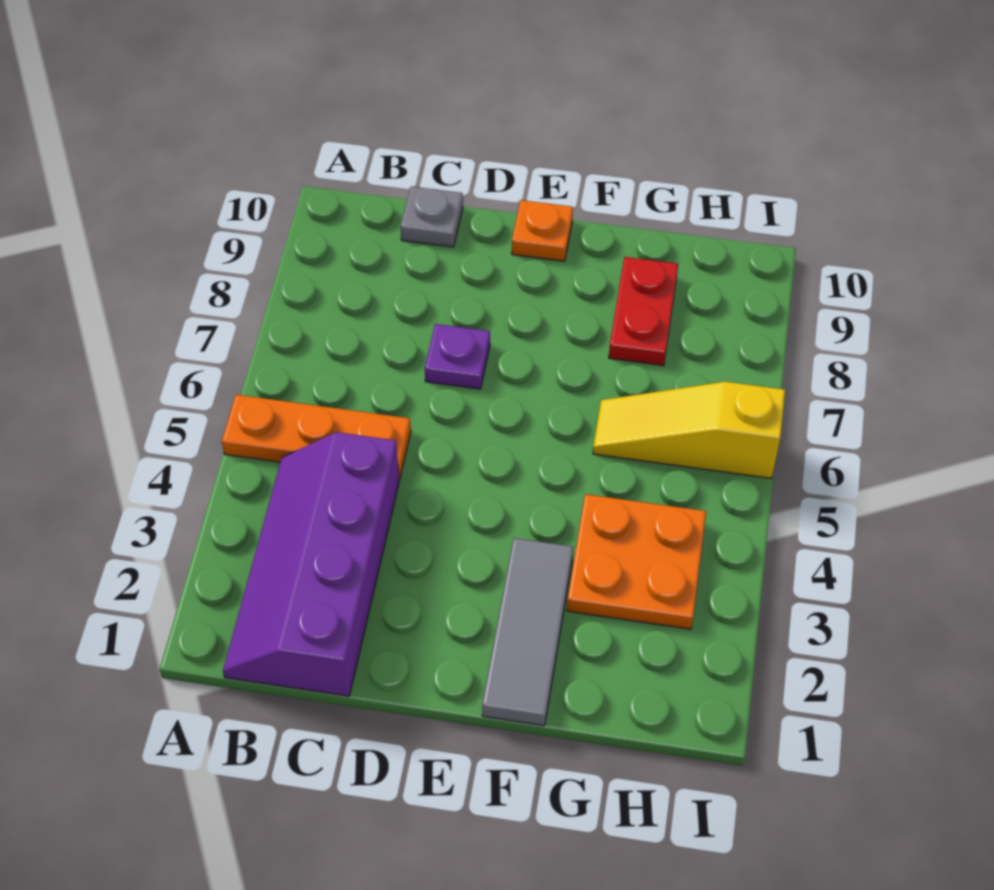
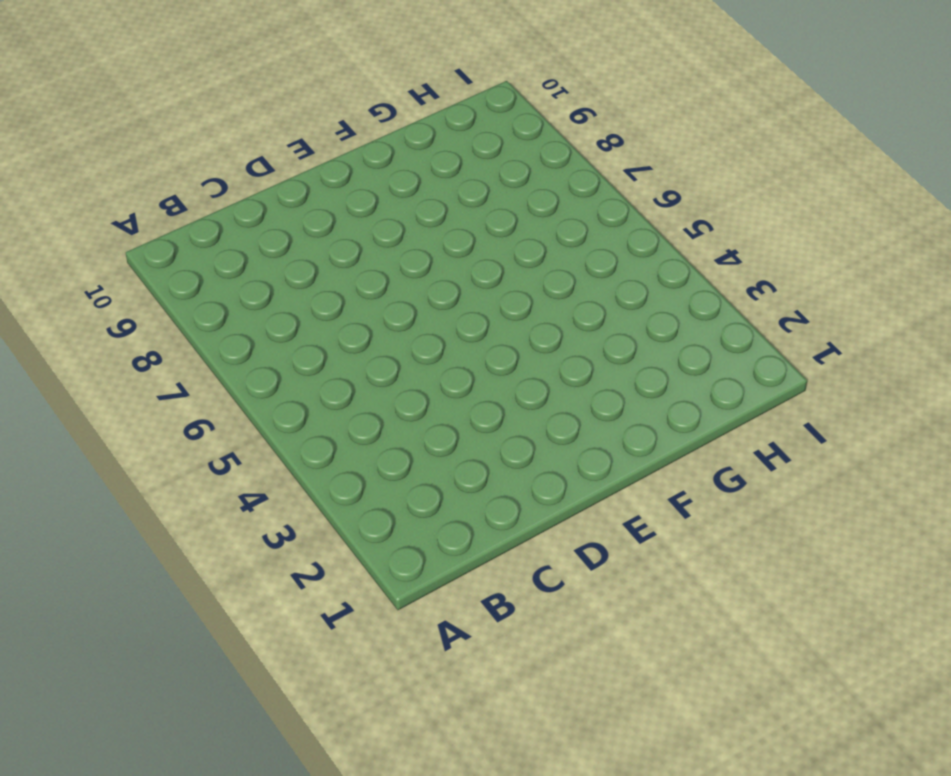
none -> orange 1x3 plate [222,395,411,479]
none -> purple 2x4 slope [223,432,399,696]

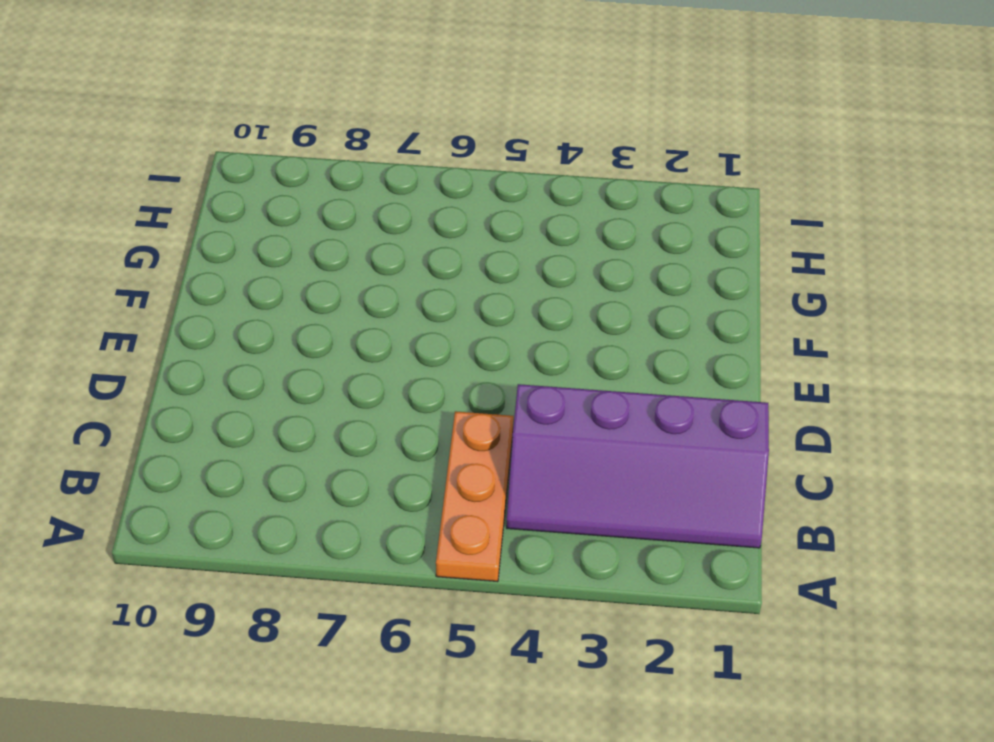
none -> grey 1x1 plate [400,187,463,247]
none -> purple 1x1 plate [425,324,490,389]

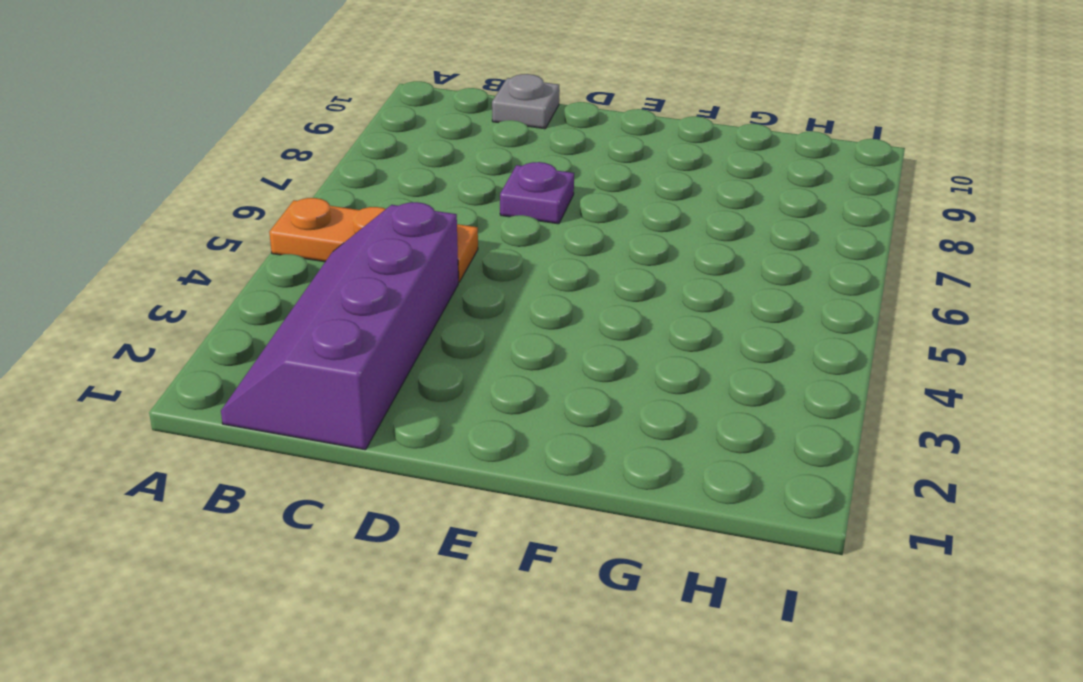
none -> orange 1x1 plate [512,200,573,261]
none -> grey 1x3 tile [482,538,573,726]

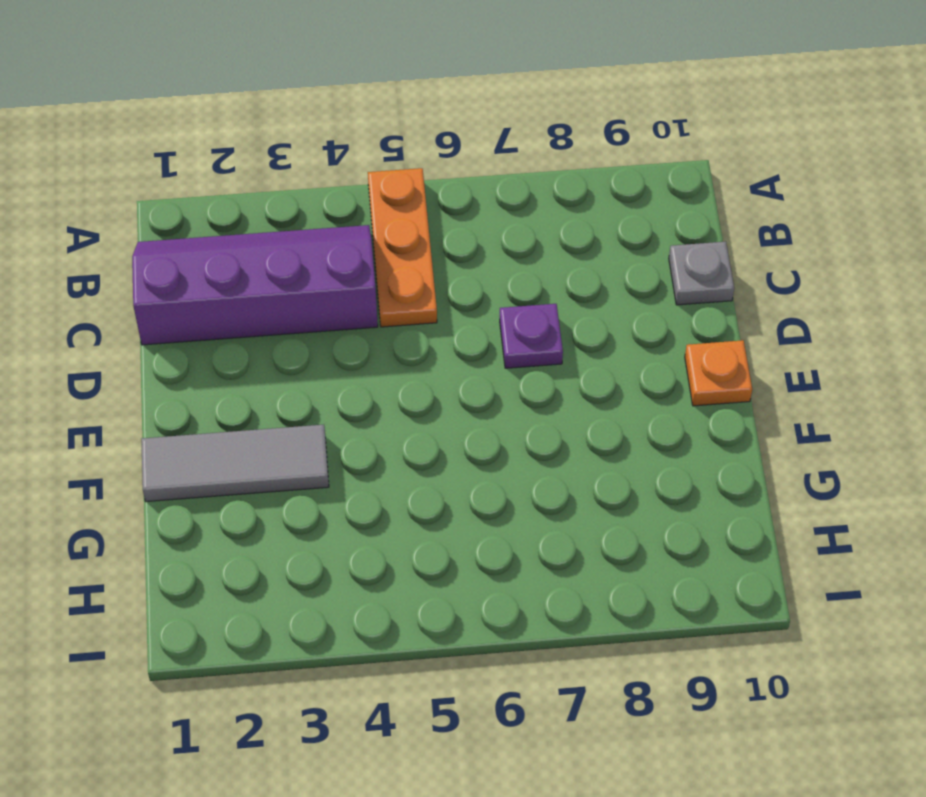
none -> orange 2x2 plate [567,494,706,629]
none -> yellow 1x3 slope [593,382,785,478]

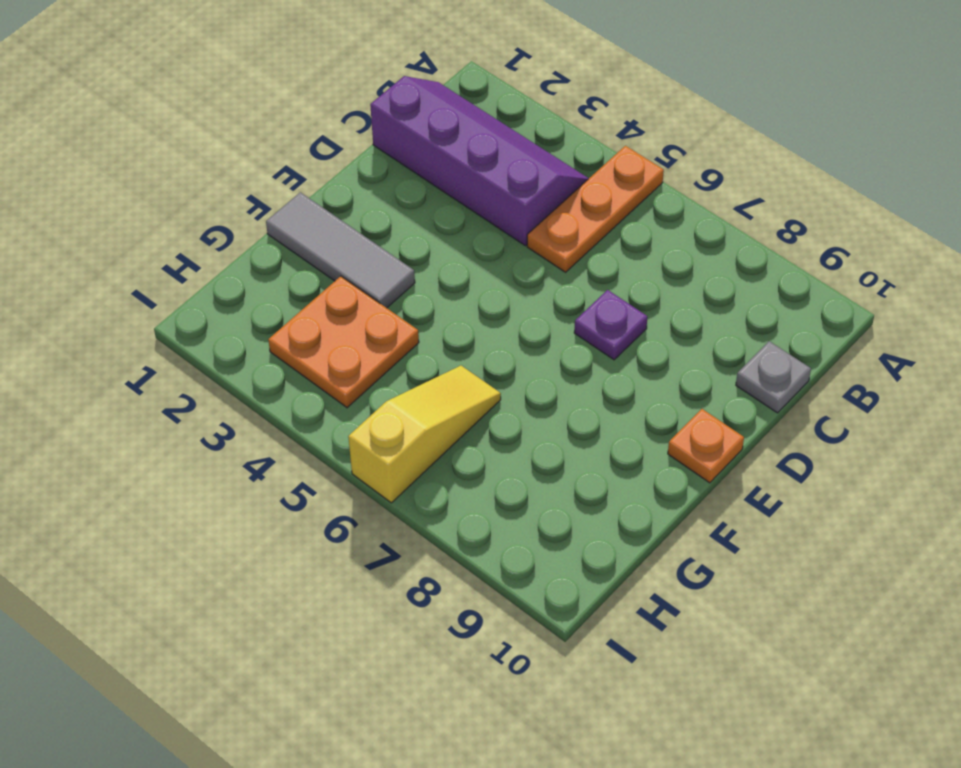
none -> red 1x2 plate [609,257,678,366]

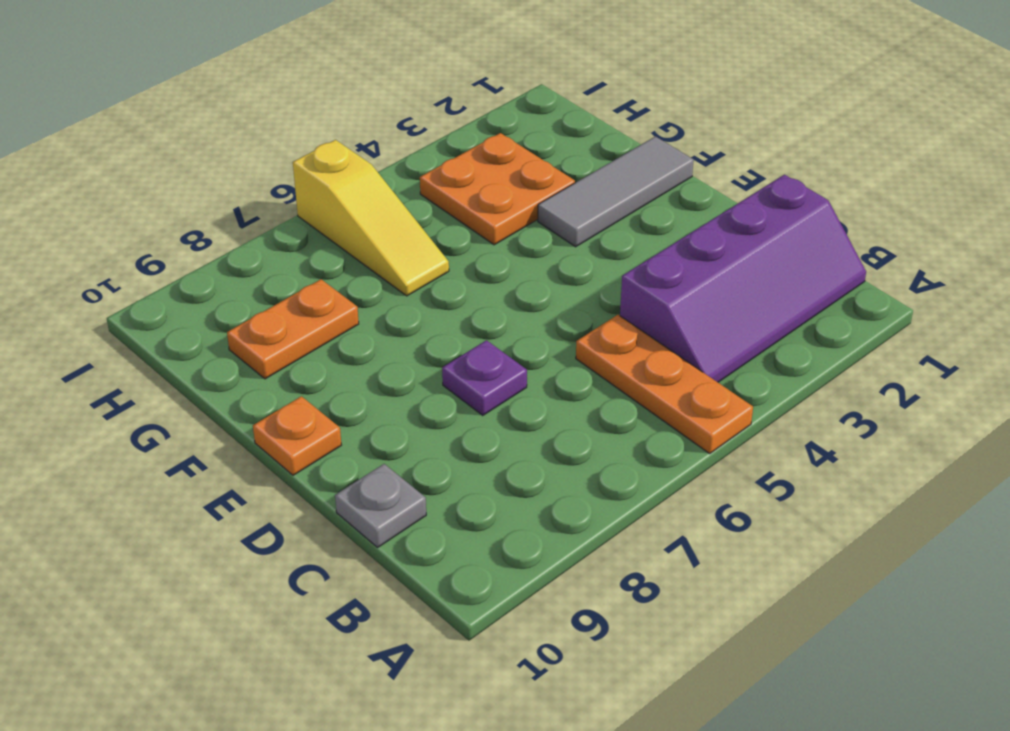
orange 1x2 plate [227,279,359,379] -> red 1x2 plate [609,257,678,366]

